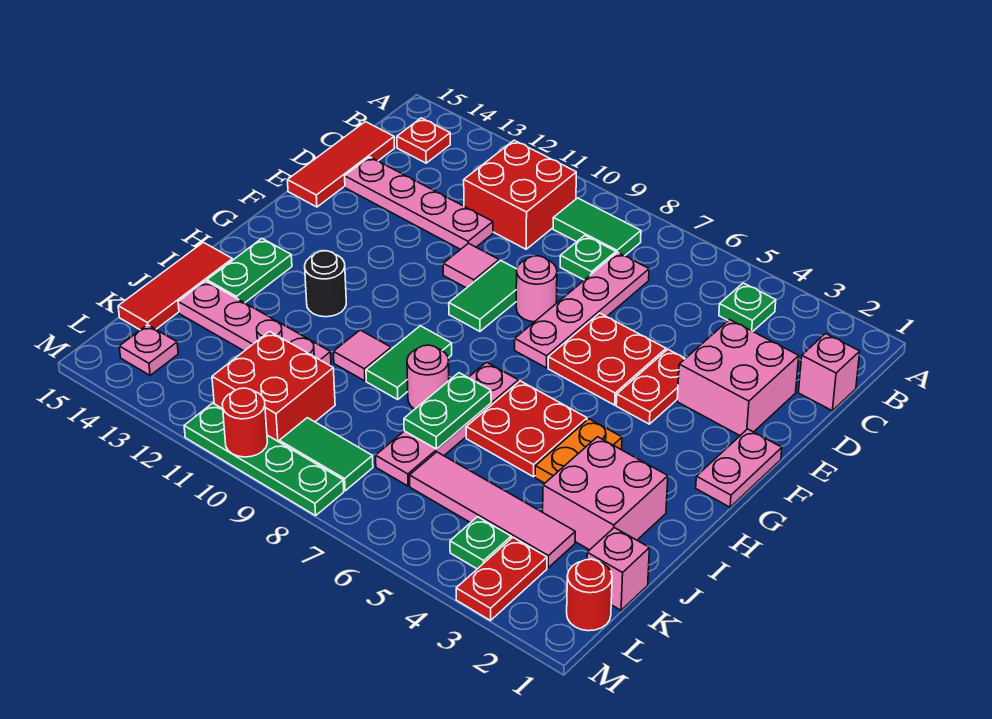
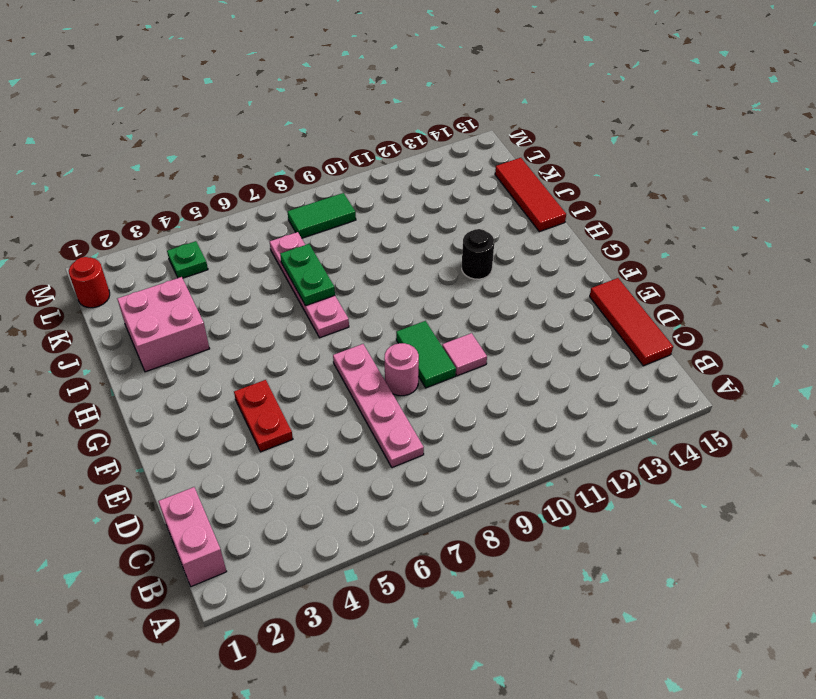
pink 1x2 brick [158,487,227,587] -> pink 1x1 brick [798,334,860,411]
none -> green 1x1 plate [719,283,776,331]
none -> green 1x2 tile [553,198,641,256]
none -> red 2x2 brick [464,140,576,249]
none -> red 1x1 plate [397,118,450,163]

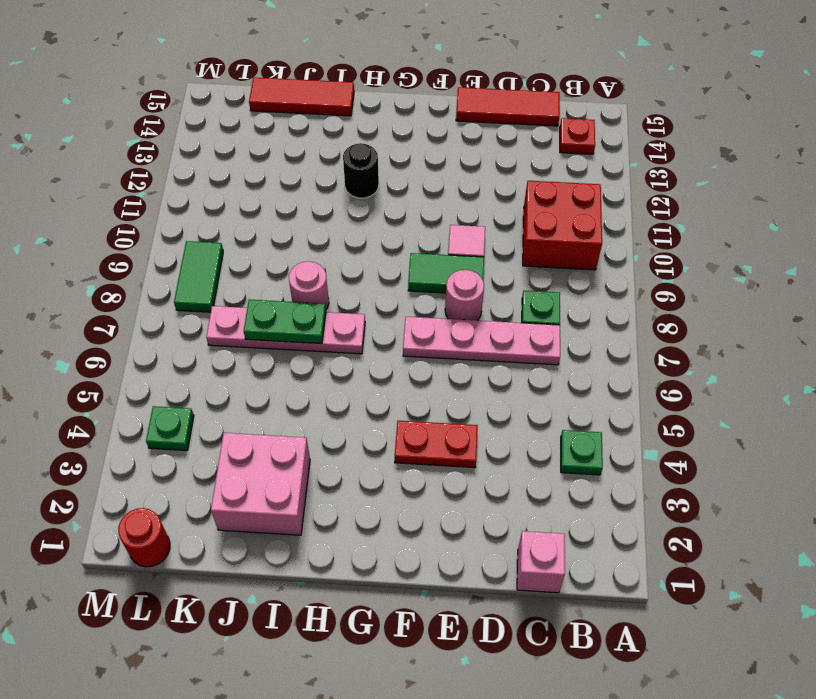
none -> green 1x2 tile [553,198,641,256]
none -> pink 2x2 brick [677,320,799,435]
none -> pink 1x4 plate [345,157,493,249]
none -> red 2x2 plate [548,313,666,405]

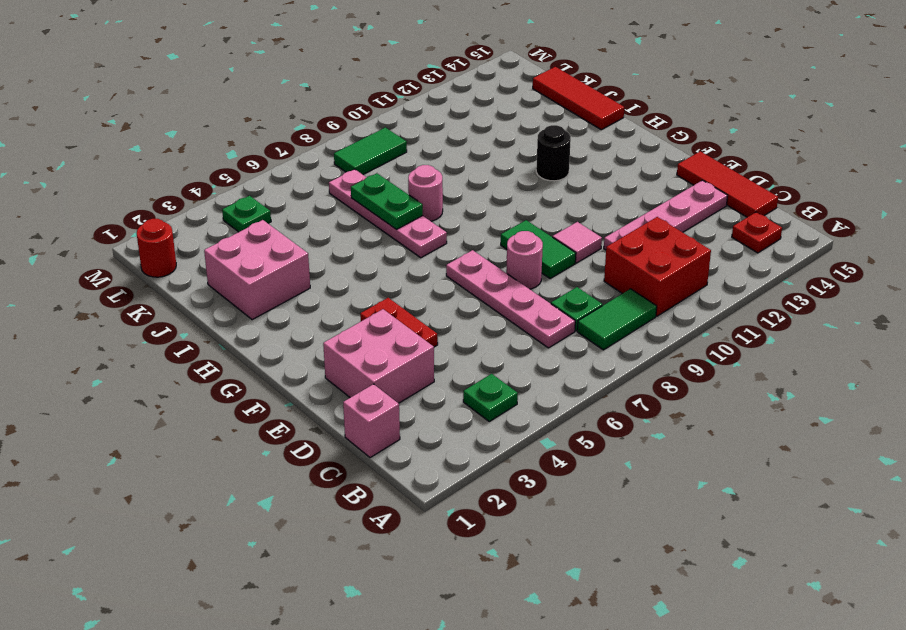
none -> red 2x2 plate [548,313,666,405]
none -> pink 1x2 plate [696,429,782,507]
none -> orange 1x2 plate [535,419,622,483]
none -> red 2x2 plate [466,381,587,477]

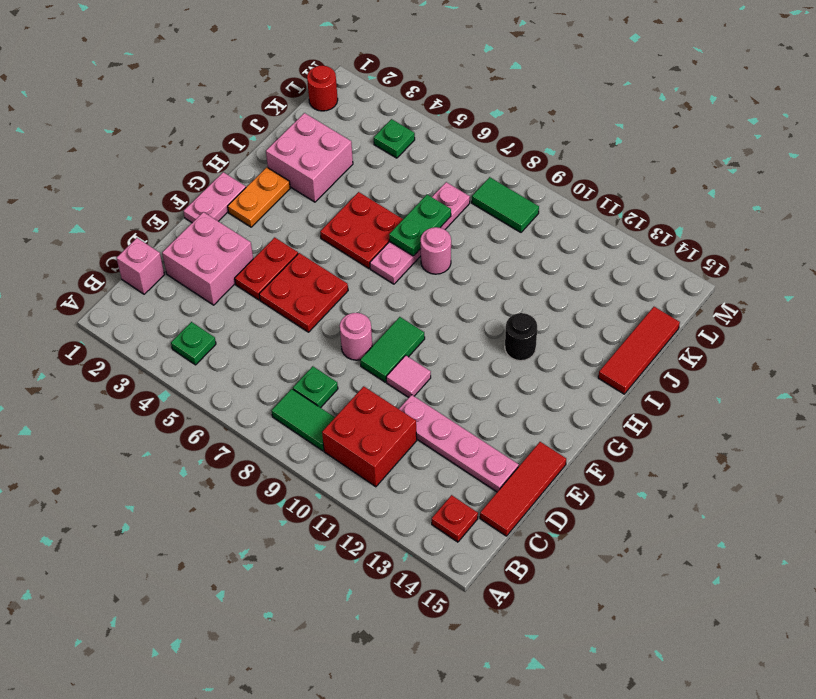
orange 1x2 plate [228,167,290,227] -> orange 1x2 plate moved to [535,419,622,483]
none -> pink 1x4 plate [515,252,649,368]
none -> green 1x2 tile [366,326,452,399]
none -> green 1x2 plate [207,238,292,303]
none -> pink 1x1 tile [333,330,391,381]

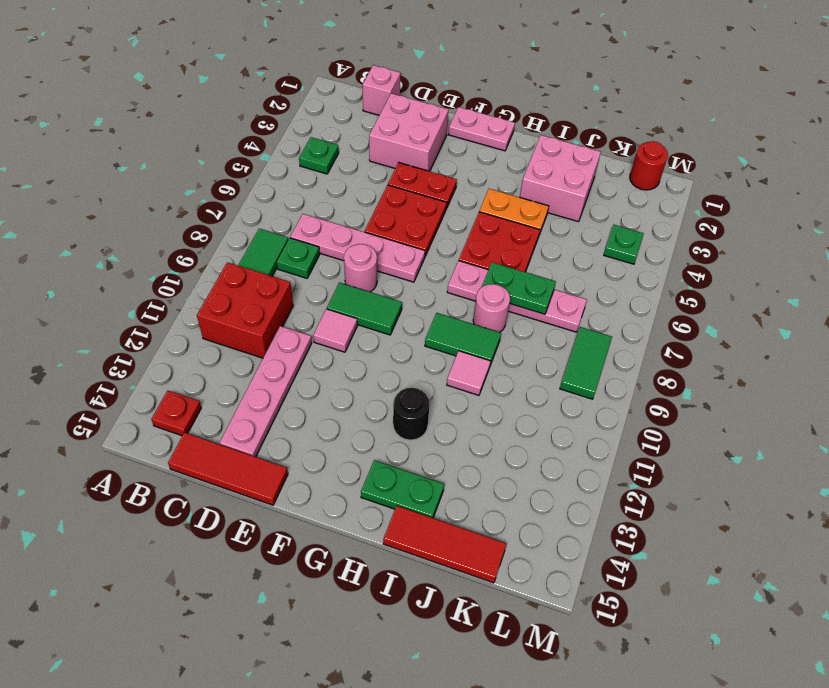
none -> pink 1x4 plate [178,281,331,365]
none -> pink 1x1 brick [587,528,649,610]
none -> pink 1x4 tile [410,452,575,568]
none -> red 2x2 brick [212,331,335,442]

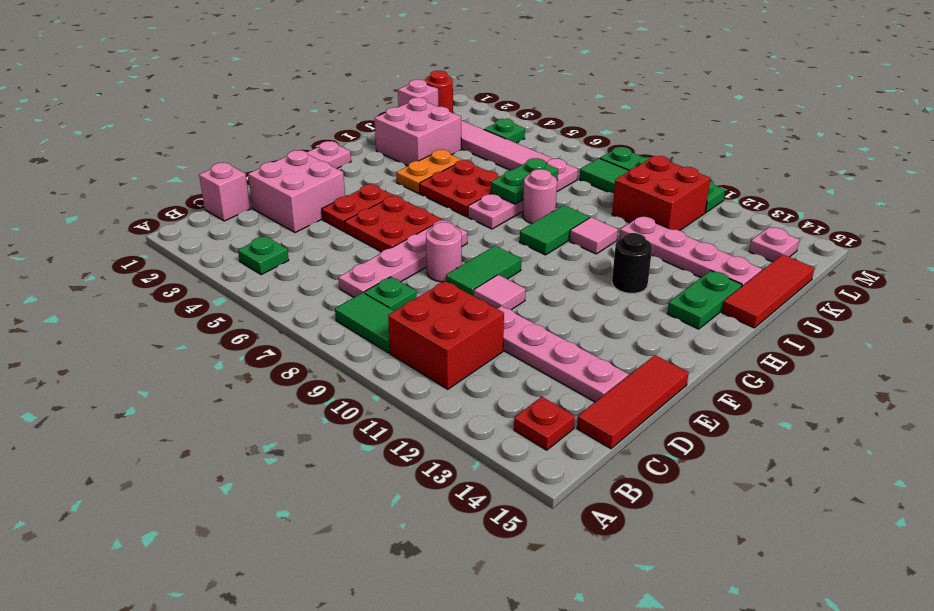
none -> red 1x2 plate [456,537,547,621]
none -> red 1x1 round brick [222,388,267,457]

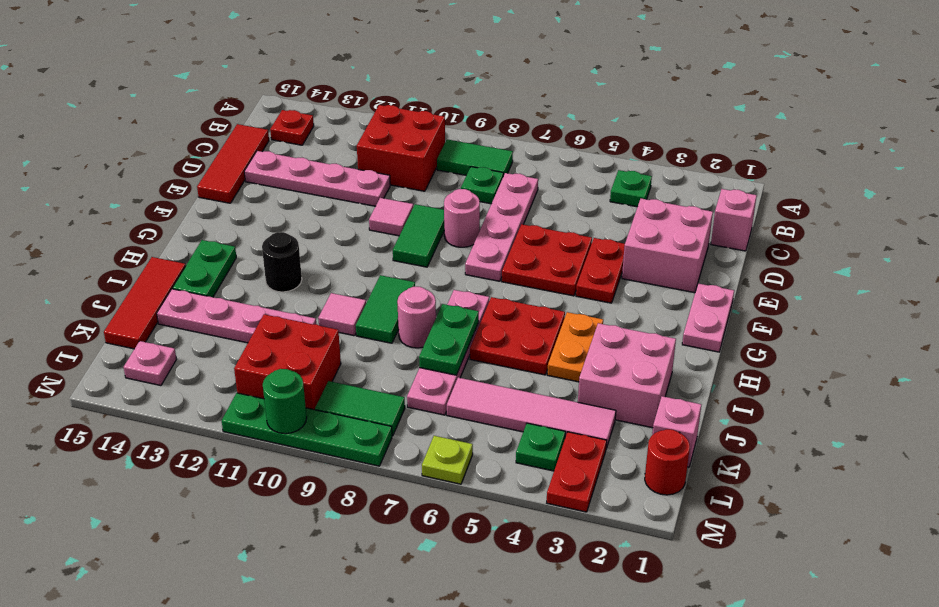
lime 1x1 plate [422,436,473,484] -> none
green 1x1 round brick [263,369,307,434] -> red 1x1 round brick [222,388,267,457]

